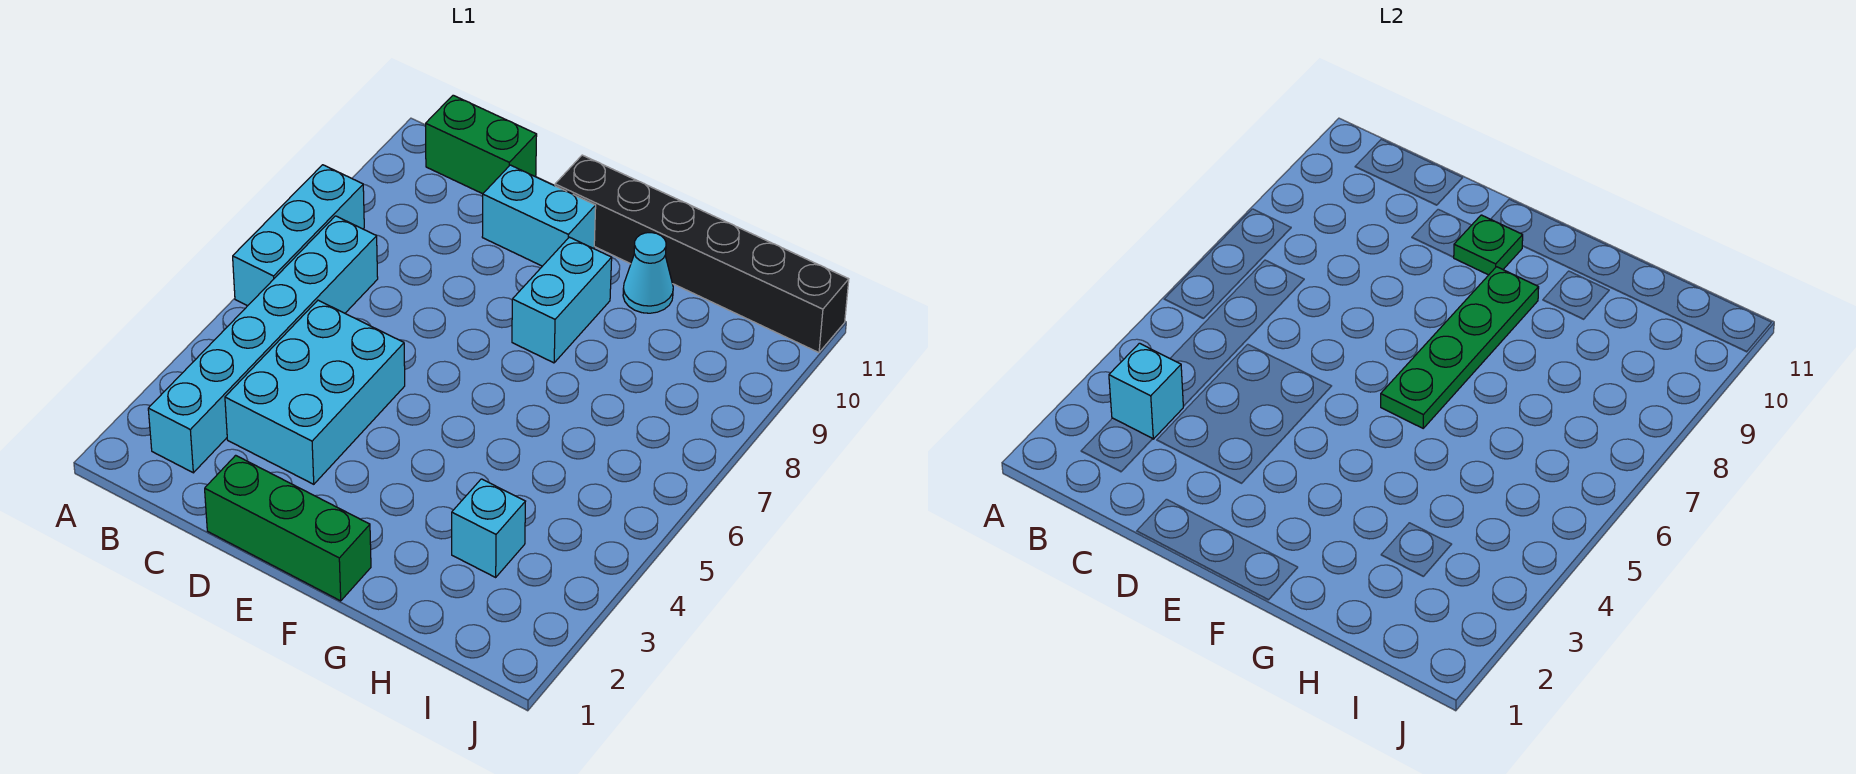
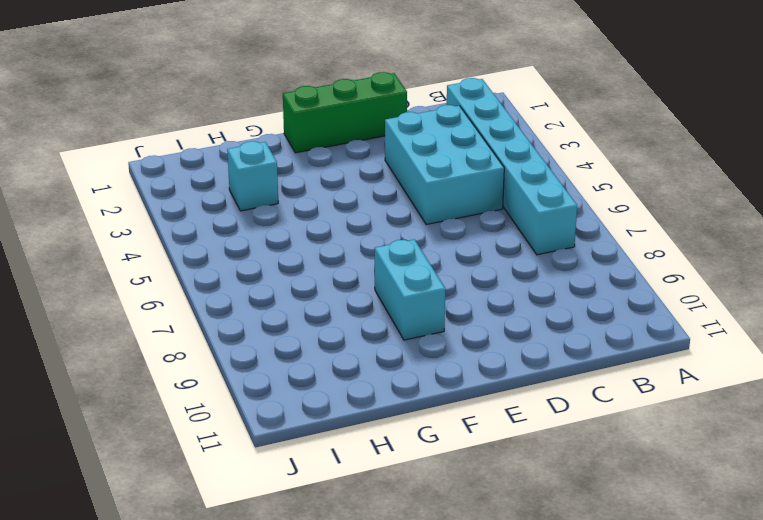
none -> cyan 1x3 brick [233,165,364,306]
none -> green 1x2 brick [426,95,537,194]
none -> cyan 1x2 brick [482,165,596,266]

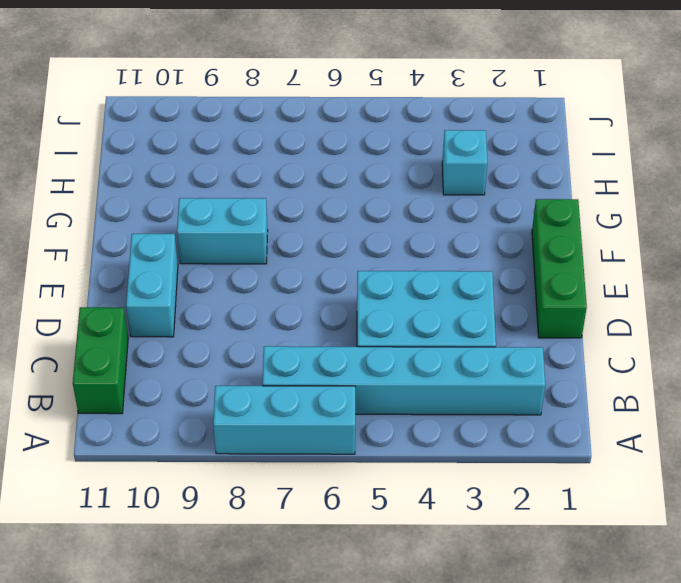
none -> black 1x6 brick [555,155,849,353]
none -> cyan 1x1 cone [623,233,673,313]
none -> cyan 1x1 brick [1109,343,1183,439]

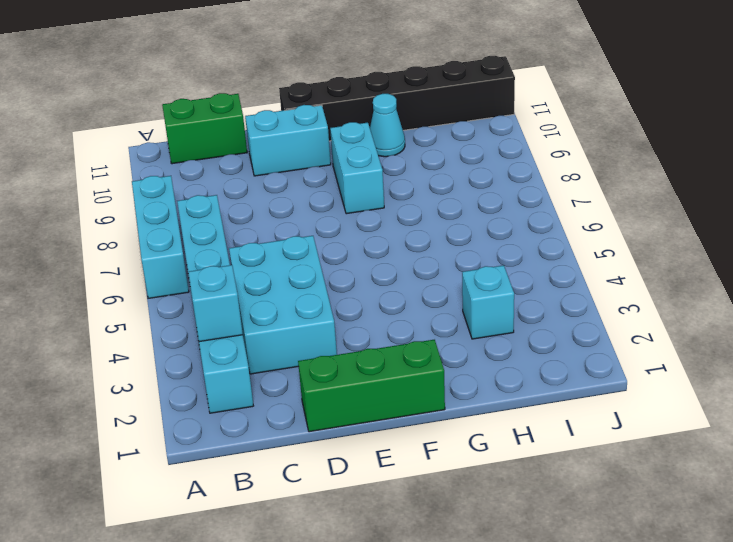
none -> green 1x1 plate [1454,215,1523,275]
none -> green 1x4 plate [1381,267,1539,428]

